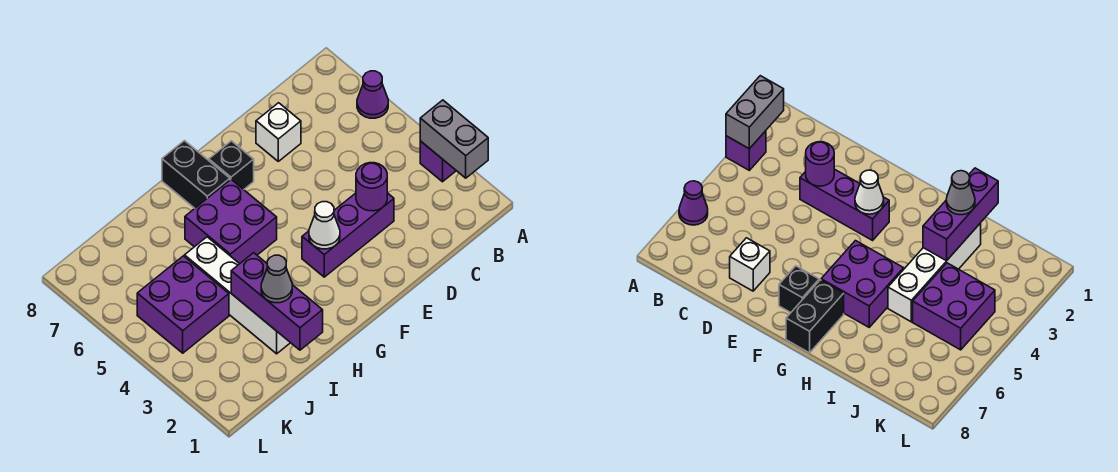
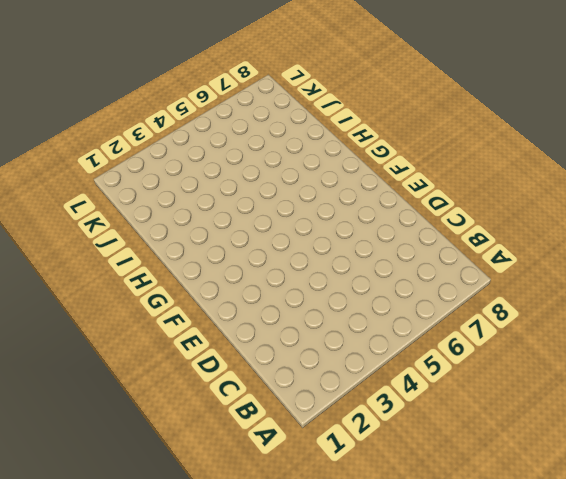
none -> purple 1x1 brick [420,141,456,182]
none -> purple 1x1 cone [357,71,388,118]
none -> purple 1x3 brick [302,193,394,277]

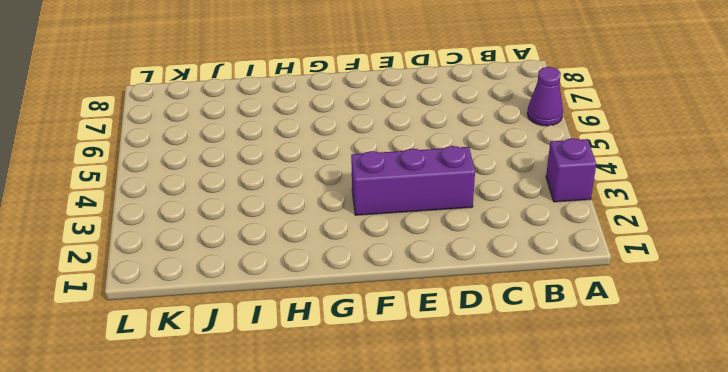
none -> white 1x1 brick [256,103,301,161]
none -> black 1x1 brick [209,141,254,190]
none -> purple 2x2 brick [185,180,277,264]

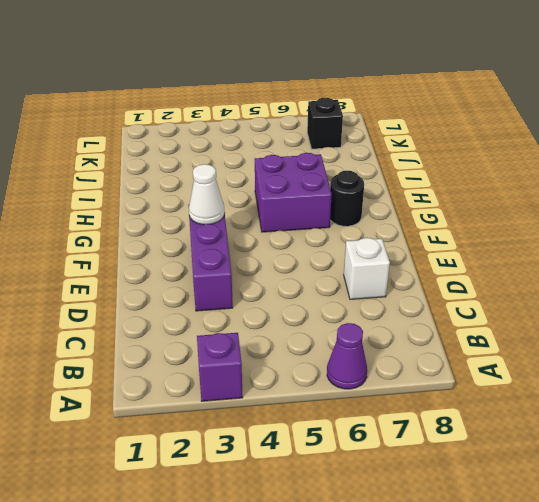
black 1x1 round brick [330,170,364,226] -> black 1x2 brick [162,141,230,208]
black 1x1 brick [307,98,343,149] -> black 1x1 brick moved to [209,141,254,190]
none -> white 1x4 brick [185,237,290,354]
none -> purple 2x2 brick [137,256,229,353]
none -> grey 1x2 brick [420,100,488,178]

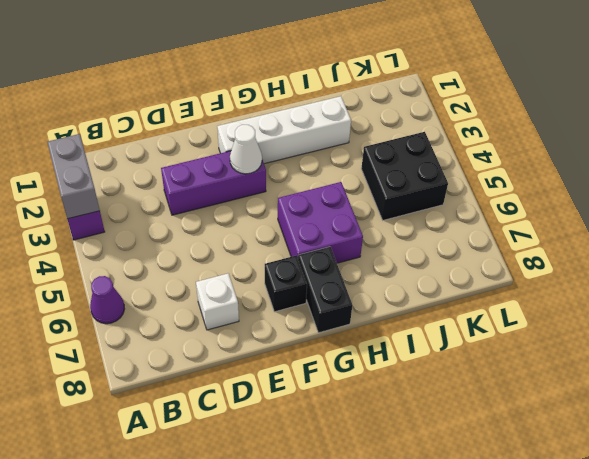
white 1x4 brick [217,96,351,164] -> white 1x4 brick turned to [185,237,290,354]
black 2x2 brick [361,132,448,220] -> purple 2x2 brick [137,256,229,353]
none -> purple 1x1 round brick [356,163,387,211]
none -> purple 1x3 brick [231,253,323,350]
none -> grey 1x1 cone [261,255,292,303]

